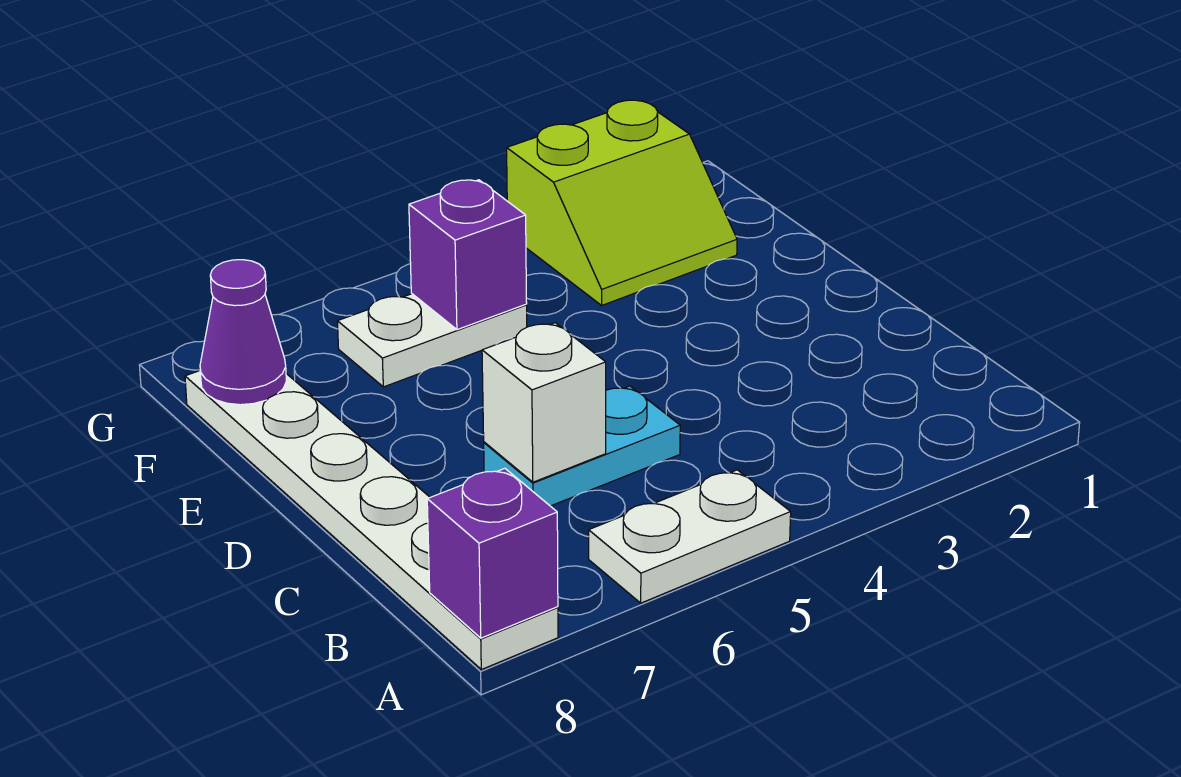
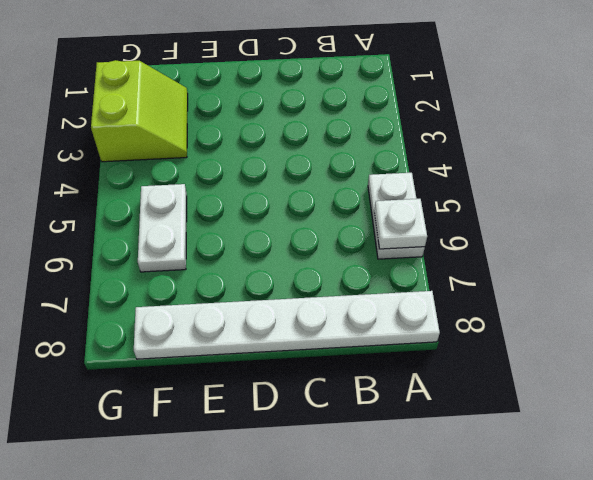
white 1x1 plate [374,199,427,249] -> none
none -> cyan 1x2 plate [484,386,680,506]
none -> purple 1x1 brick [427,468,558,638]

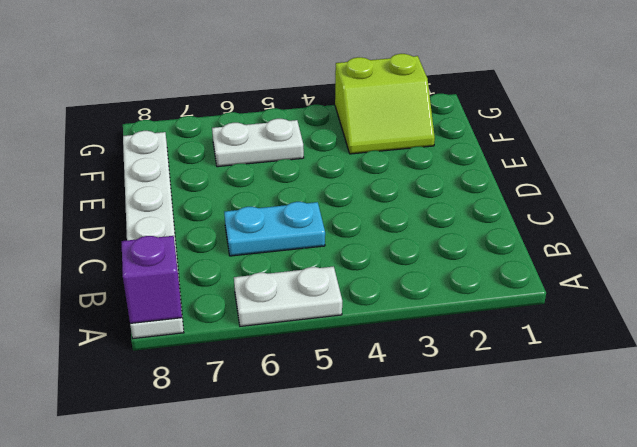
none -> white 1x1 brick [482,323,606,482]
none -> purple 1x1 brick [409,180,527,330]

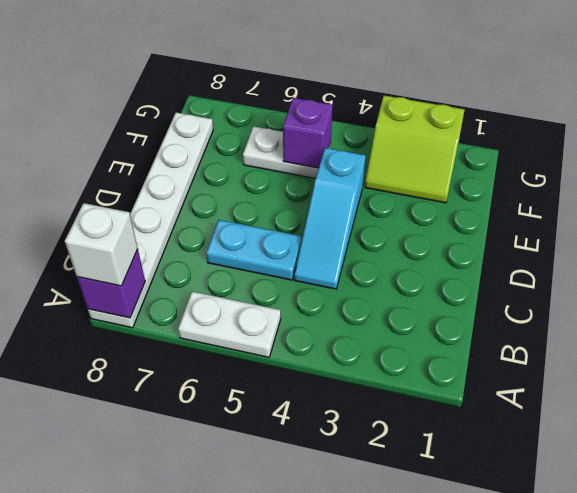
white 1x1 brick [65,203,138,286] -> white 1x1 brick moved to [482,323,606,482]
cyan 1x3 slope [294,148,366,289] -> none
none -> purple 1x1 cone [200,260,286,405]

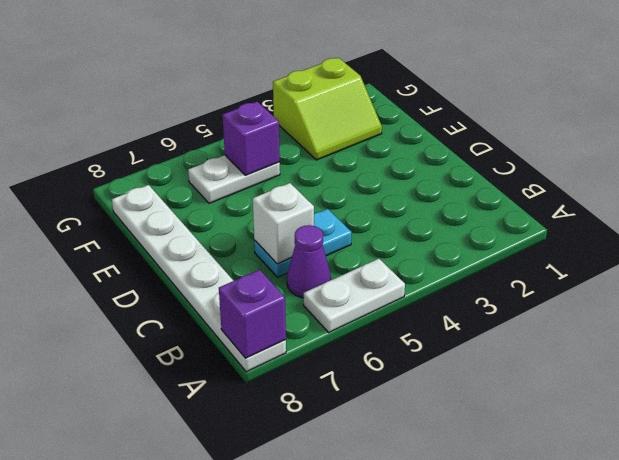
purple 1x1 cone [287,225,331,298] -> purple 1x1 cone moved to [200,260,286,405]

